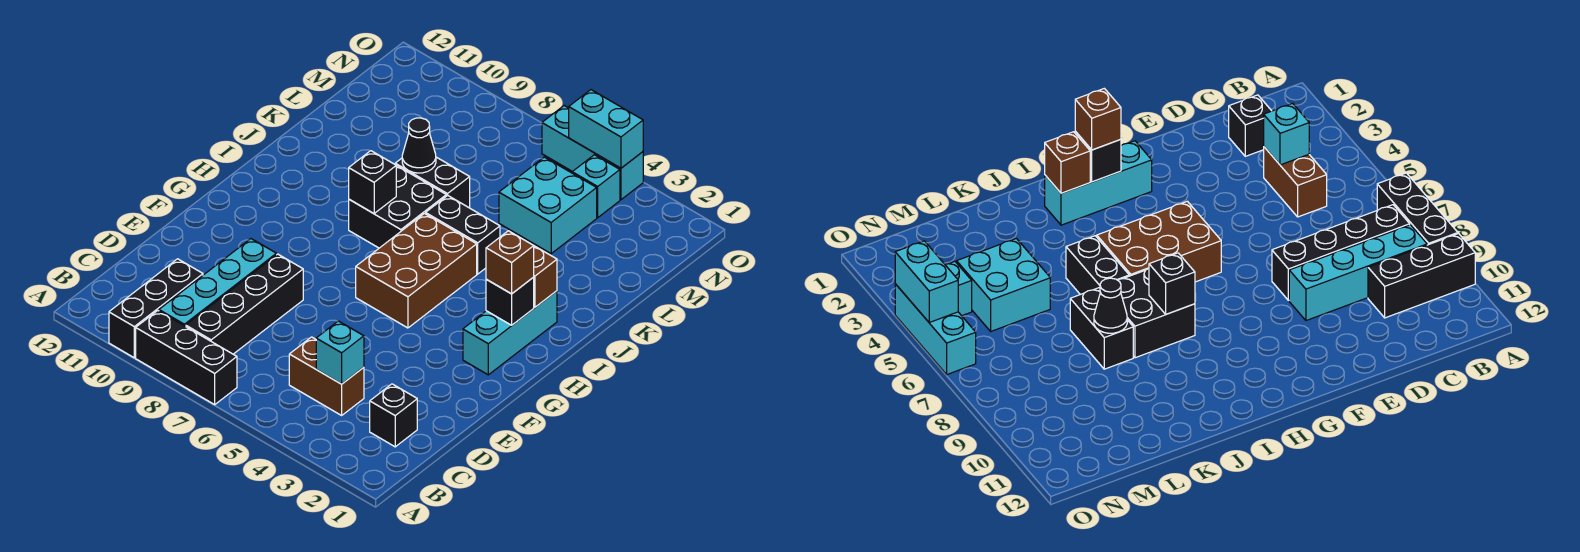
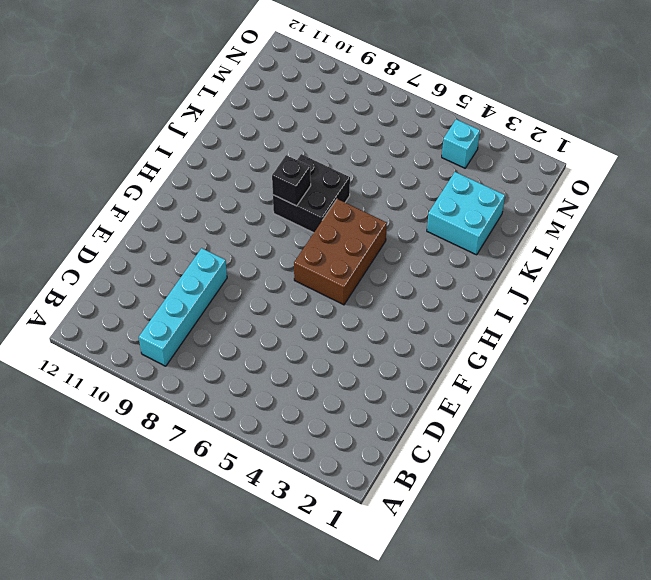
cyan 2x2 brick [427,172,505,255] -> cyan 2x2 brick moved to [499,157,597,254]
none -> black 1x3 brick [136,311,237,405]
none -> black 1x3 brick [109,259,203,358]
none -> black 1x4 brick [186,254,303,354]

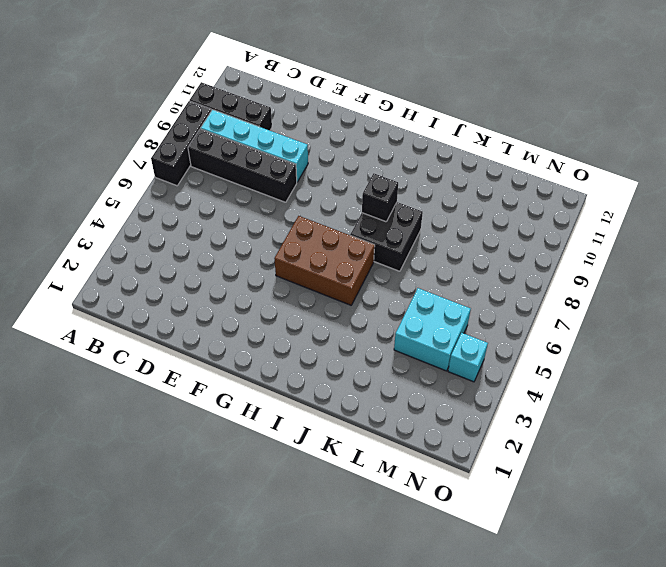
none -> black 1x1 brick [370,384,417,447]
none -> brown 1x2 brick [289,337,364,415]
none -> cyan 1x3 brick [463,291,557,375]

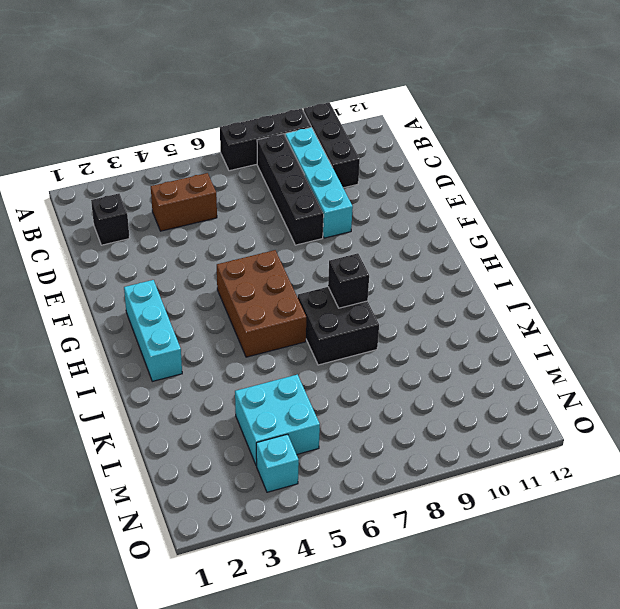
none -> black 1x2 brick [426,195,500,274]
none -> black 1x2 brick [395,157,470,208]
none -> cyan 1x3 brick [542,106,643,200]

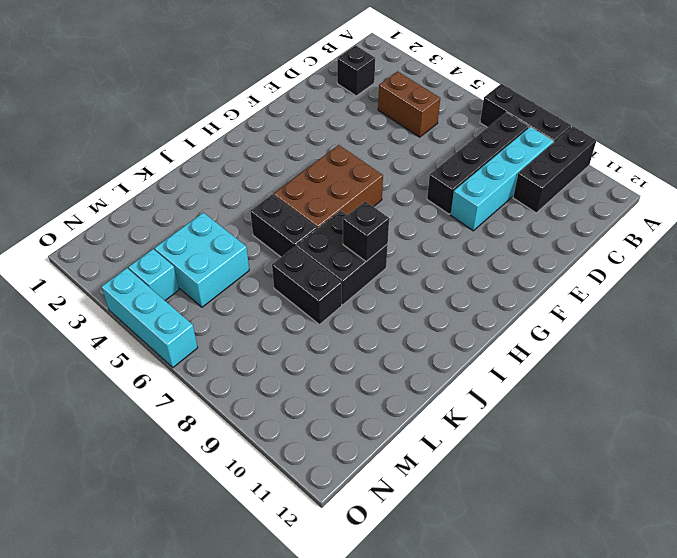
none -> cyan 1x3 brick [463,291,557,375]
none -> cyan 1x1 brick [316,321,364,384]
none -> black 1x1 brick [486,277,534,325]

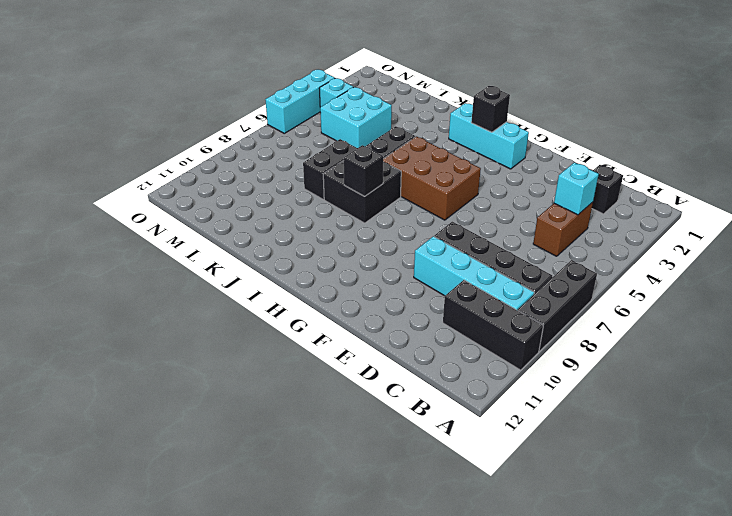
none -> brown 1x1 brick [534,246,557,307]
none -> black 1x1 cone [402,118,436,173]
none -> cyan 1x2 brick [569,90,643,168]

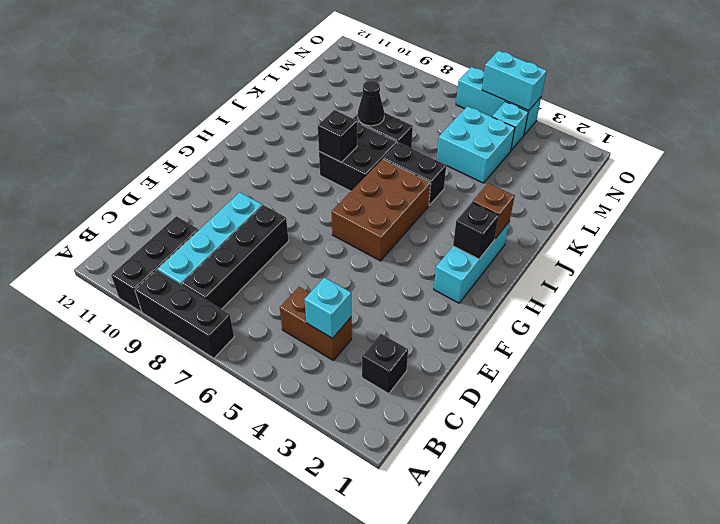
none -> brown 1x1 brick [486,231,534,294]

